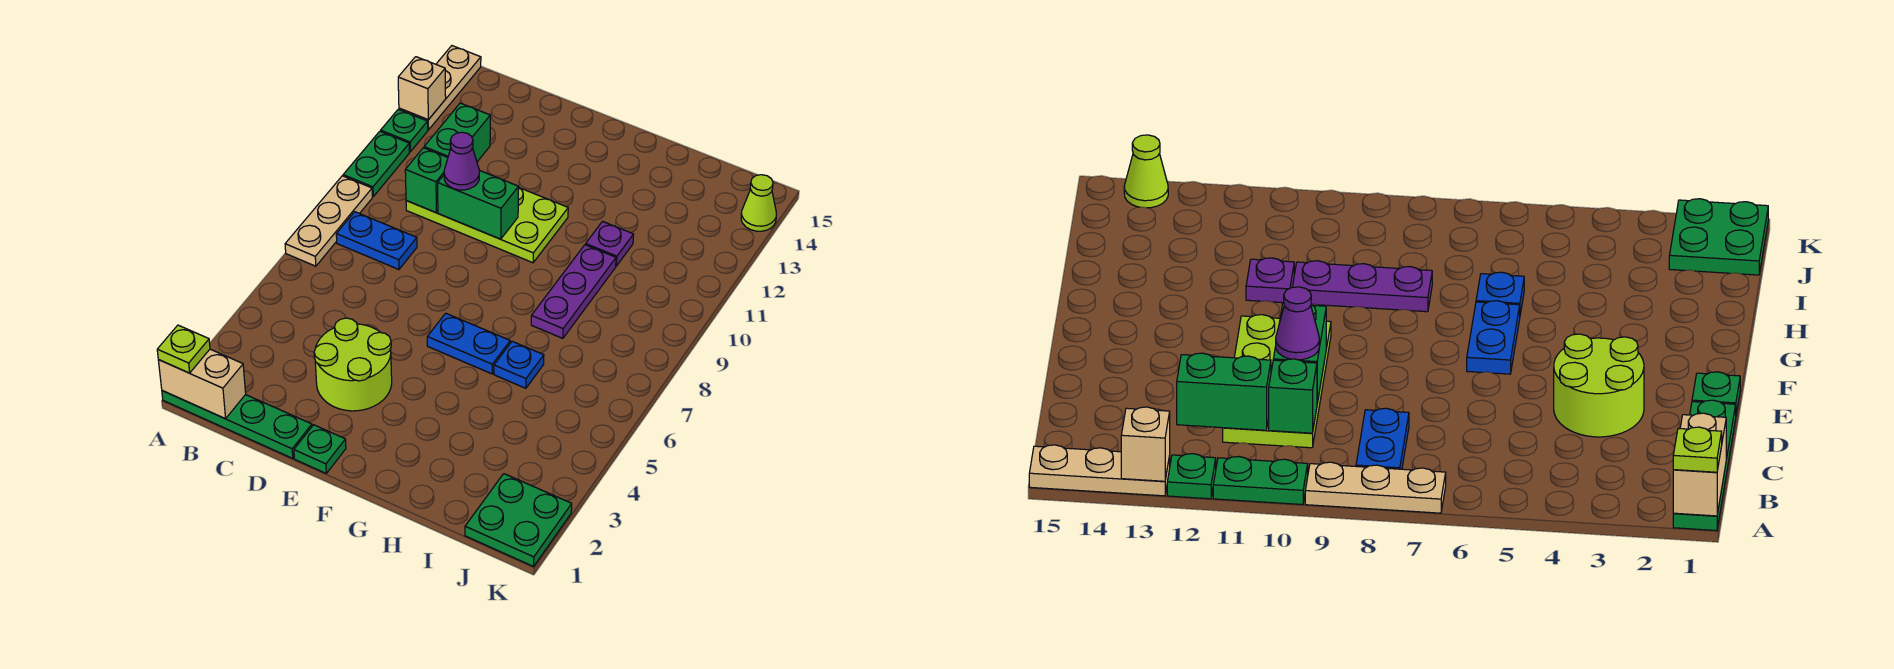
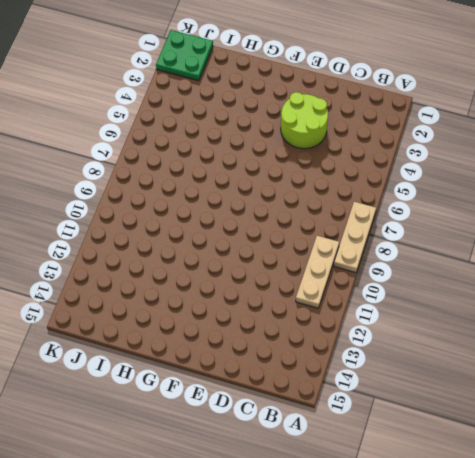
tan 1x3 plate [296,236,339,308] -> tan 1x3 plate moved to [399,46,481,130]
none -> green 1x4 plate [162,391,312,458]
none -> green 1x2 plate [343,131,409,197]
none -> green 1x1 plate [381,109,428,152]

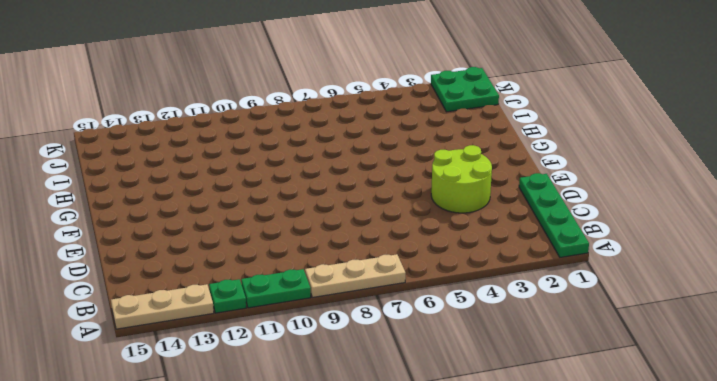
none -> blue 1x2 plate [336,212,417,270]
none -> lime 2x4 plate [406,188,568,263]
none -> green 1x1 plate [294,425,346,473]

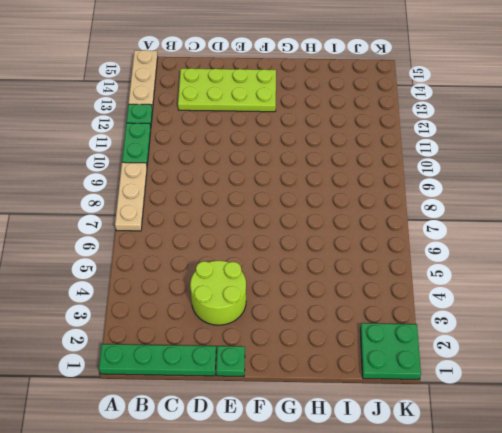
lime 2x4 plate [178,68,276,112] -> lime 2x4 plate moved to [406,188,568,263]
none -> blue 1x2 plate [336,212,417,270]
none -> blue 1x2 plate [427,313,510,374]
none -> blue 1x1 plate [494,341,544,388]

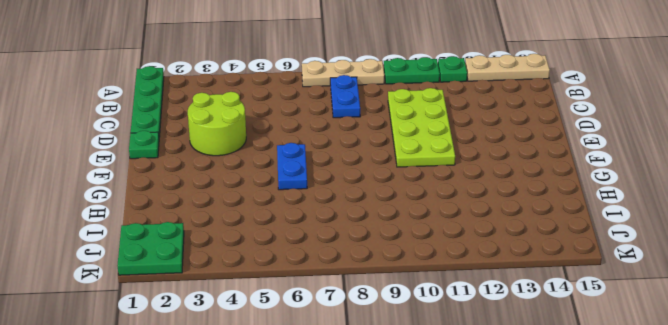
none -> blue 1x1 plate [494,341,544,388]
none -> purple 1x3 plate [531,245,616,338]
none -> purple 1x1 plate [586,221,634,266]

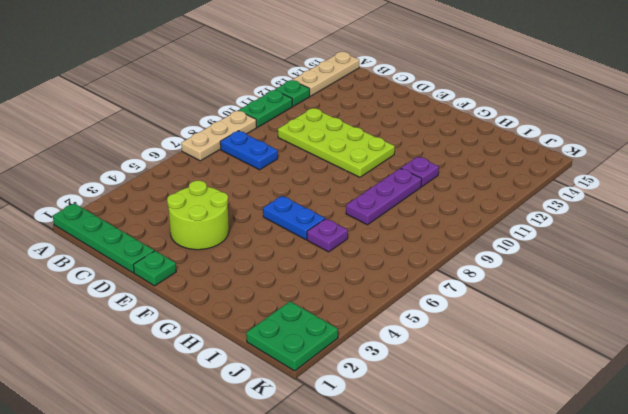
purple 1x1 plate [307,219,348,252] -> blue 1x1 plate [494,341,544,388]
none -> lime 1x1 cone [741,175,776,231]
none -> tan 1x2 brick [158,349,246,419]
none -> tan 1x1 brick [398,57,446,120]

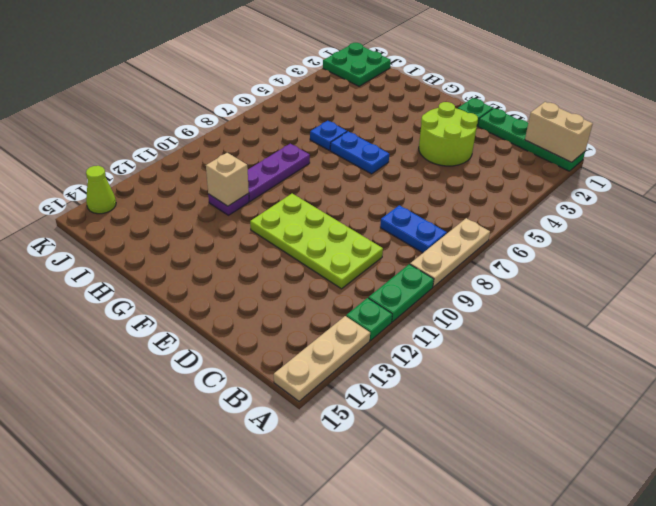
tan 1x1 brick [206,153,249,206] -> tan 1x1 brick moved to [398,57,446,120]
none -> green 1x1 brick [405,148,448,213]
none -> green 1x2 brick [424,103,490,162]
none -> green 1x2 brick [438,170,519,239]

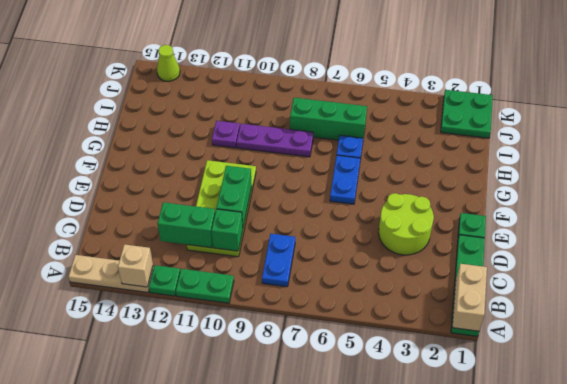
green 1x3 brick [290,98,367,140] -> none
none -> tan 1x3 plate [285,176,372,266]
none -> lime 1x1 plate [157,325,210,373]
none -> purple 1x1 cone [444,132,479,190]

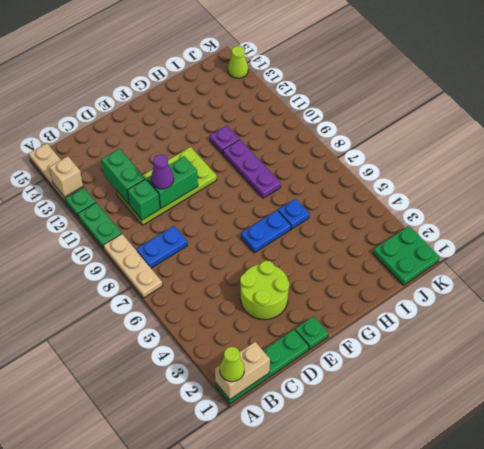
lime 1x1 cone [220,347,244,382] -> lime 1x1 plate [157,325,210,373]

